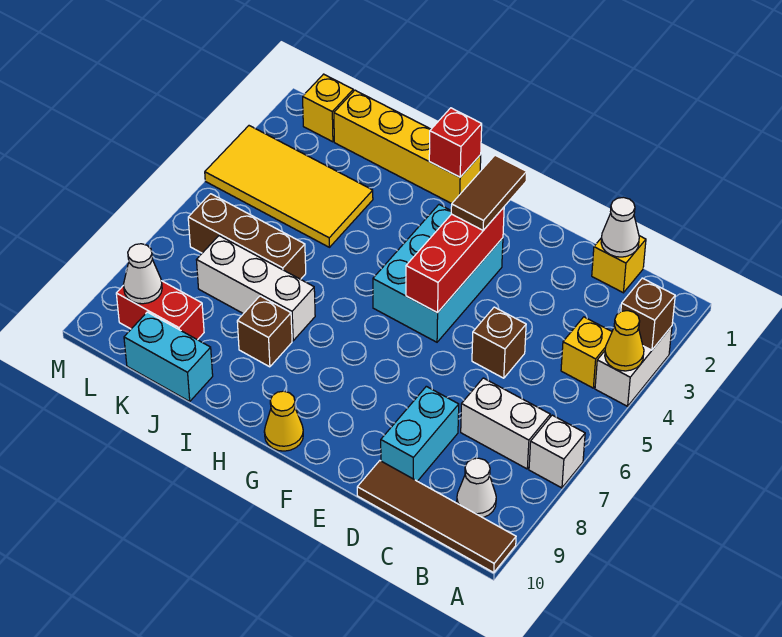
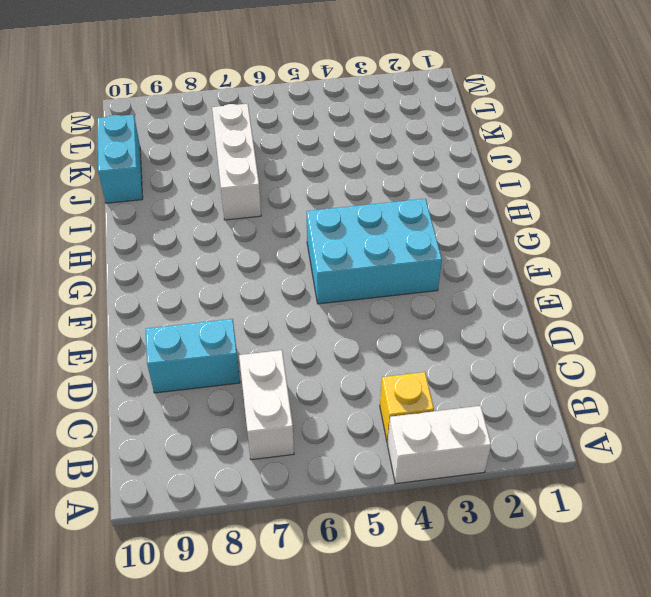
none -> white 1x1 brick [529,415,585,488]
none -> brown 1x4 tile [357,461,516,573]
none -> white 1x1 cone [457,458,496,518]

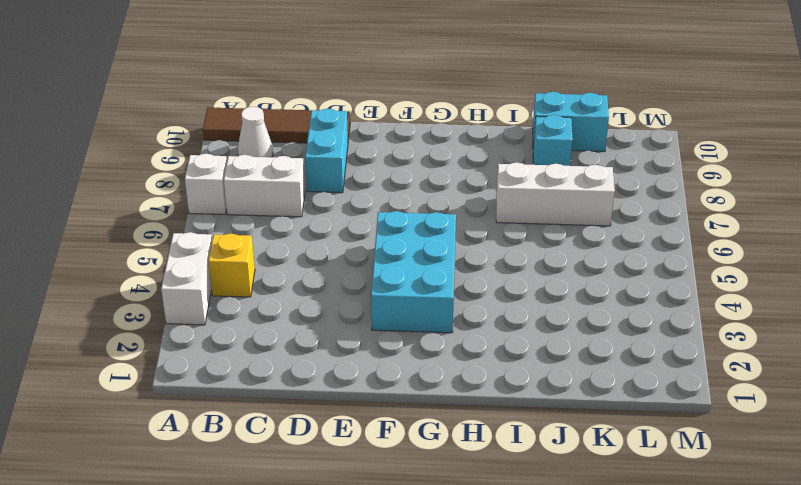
cyan 1x1 brick [533,115,573,166] -> none
none -> yellow 1x1 brick [592,236,646,293]
none -> brown 1x1 brick [472,307,526,378]
none -> yellow 1x1 cone [264,391,303,451]

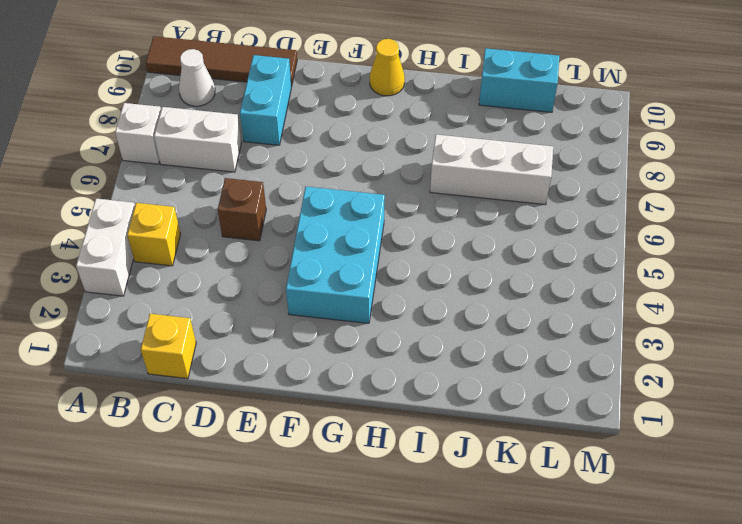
none -> yellow 1x4 brick [334,90,481,204]
none -> brown 1x1 brick [237,296,292,367]
none -> yellow 2x4 tile [205,126,373,247]

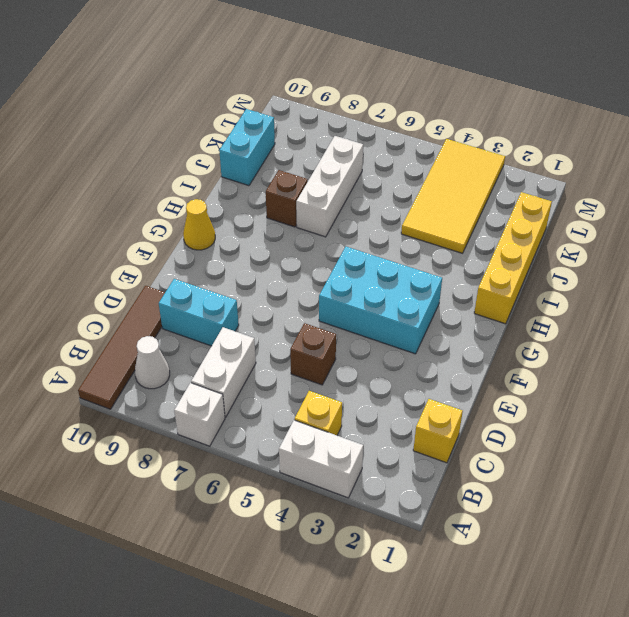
none -> brown 1x3 brick [188,194,306,279]
none -> red 1x2 brick [116,281,204,340]
none -> yellow 1x1 brick [303,74,353,142]

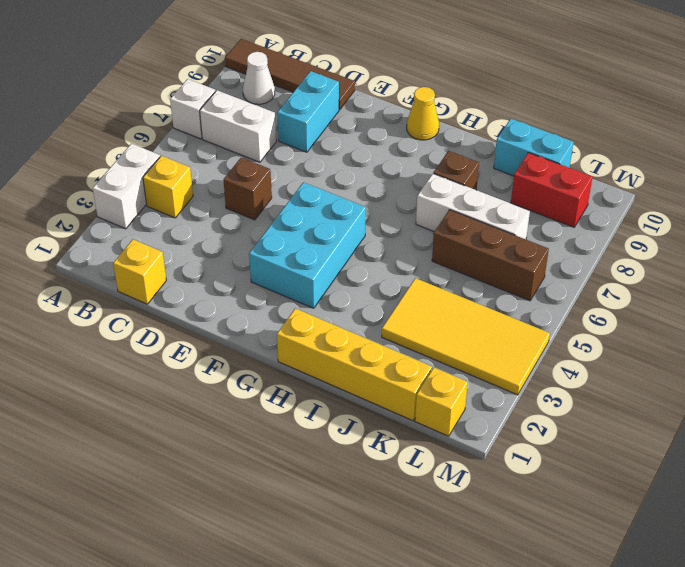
none -> brown 1x1 brick [621,278,675,350]
none -> yellow 1x1 cone [605,311,644,371]
none -> white 1x1 cone [601,197,639,257]

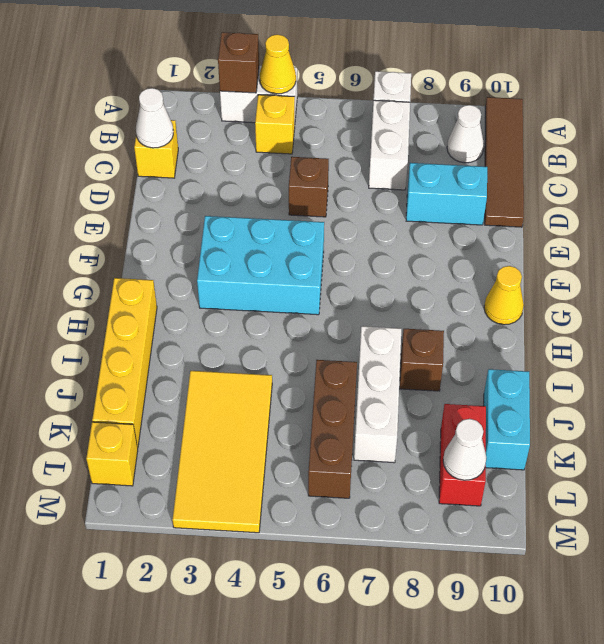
none -> red 1x3 brick [406,207,504,313]
none -> red 1x1 brick [429,108,482,177]
none -> brown 1x2 tile [451,155,527,230]

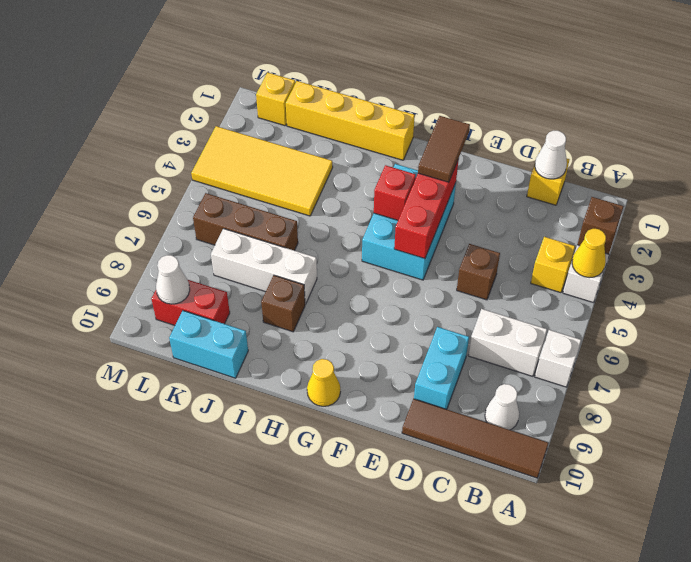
red 1x1 brick [374,165,416,220] -> red 1x1 brick moved to [429,108,482,177]

